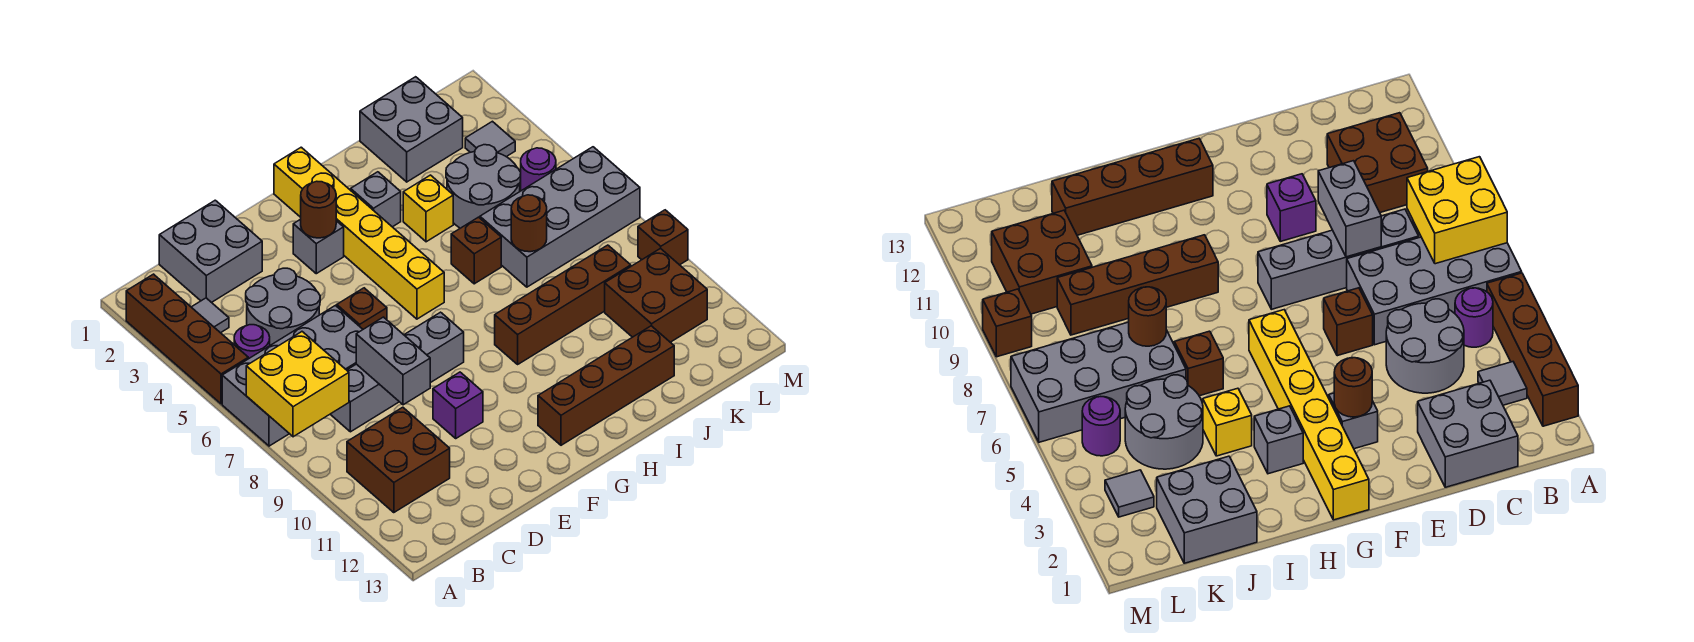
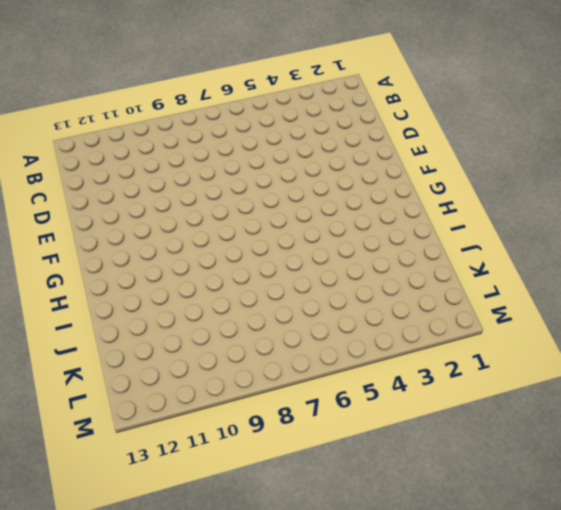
none -> brown 1x4 brick [126,274,248,404]
none -> grey 2x4 brick [222,306,363,446]
none -> grey 1x1 tile [192,298,229,333]

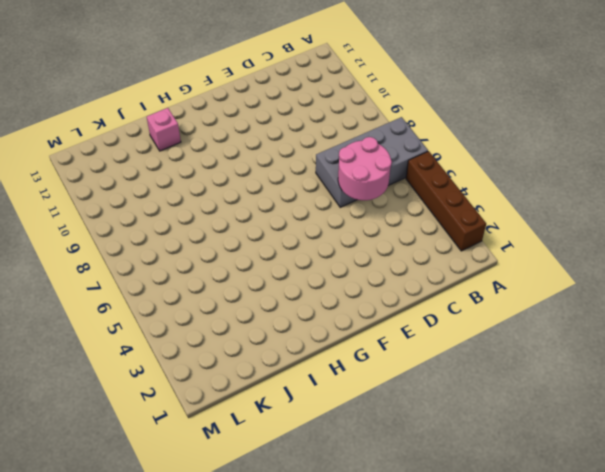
pink 2x2 round brick [338,137,392,200] -> none
pink 1x1 brick [147,108,181,151] -> brown 1x4 brick [538,326,674,445]
none -> grey 1x1 tile [192,298,229,333]
none -> purple 1x1 round brick [234,325,270,359]
none -> brown 2x2 brick [347,407,450,513]

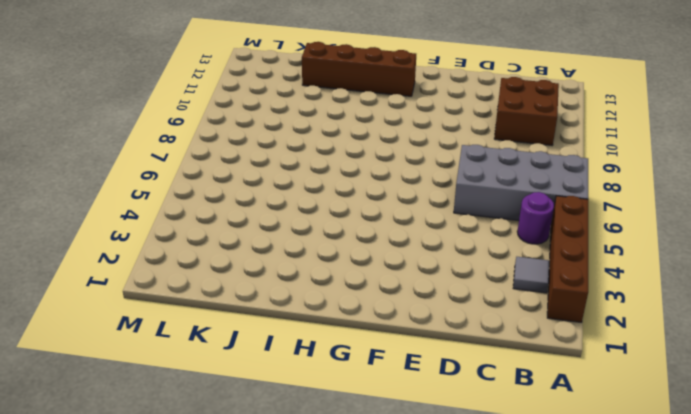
none -> grey 2x2 brick [159,200,262,303]
none -> grey 2x2 round brick [246,268,320,345]
none -> grey 1x4 brick [330,312,464,432]

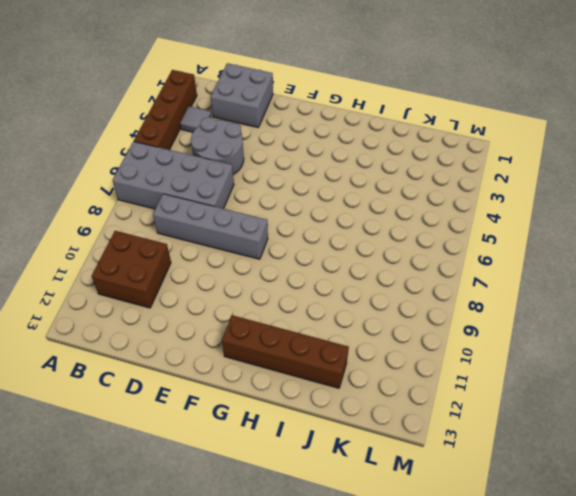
none -> purple 1x1 round brick [234,325,270,359]
none -> brown 1x1 brick [337,288,387,329]
none -> purple 1x1 brick [433,372,483,438]

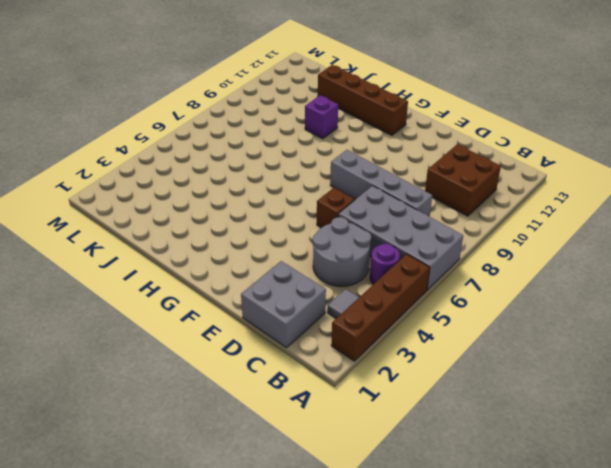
purple 1x1 brick [305,95,338,139] -> purple 1x1 brick moved to [433,372,483,438]
none -> grey 1x1 brick [293,219,344,274]
none -> yellow 1x6 brick [274,147,444,319]
none -> grey 1x1 brick [351,172,401,227]

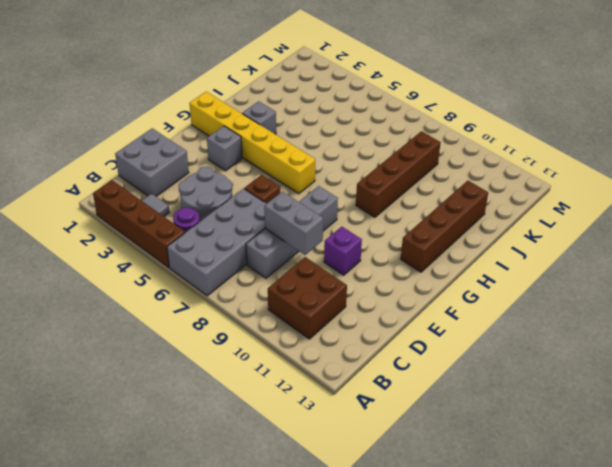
none -> yellow 1x1 brick [403,175,453,242]
none -> brown 1x1 brick [451,217,501,284]
none -> grey 2x2 brick [360,77,463,182]

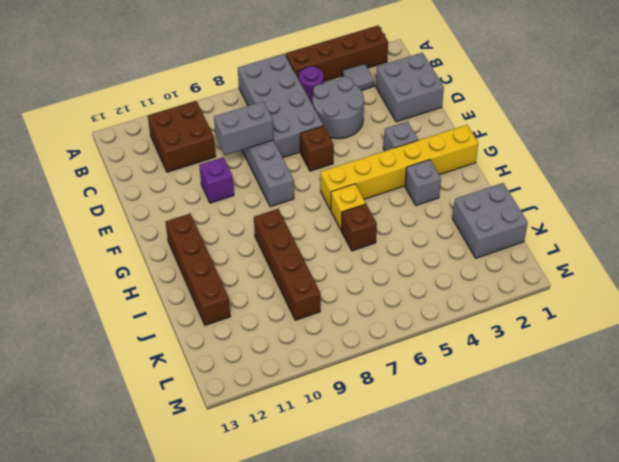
yellow 1x1 brick [331,184,366,230] -> yellow 1x1 brick moved to [403,175,453,242]
none -> grey 2x2 round brick [446,145,521,228]
none -> grey 2x4 brick [480,147,640,287]
none -> brown 2x2 brick [605,248,707,342]

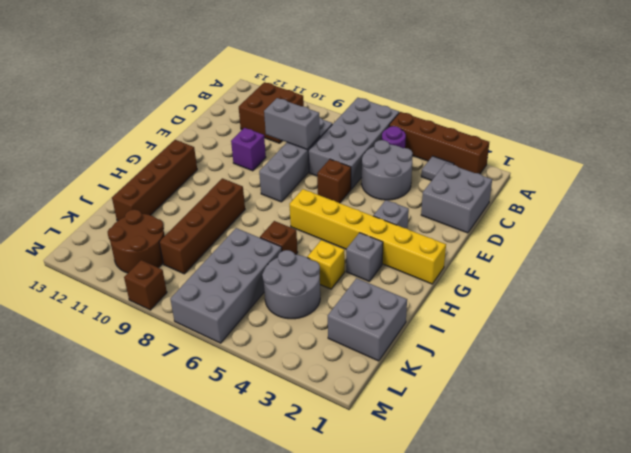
brown 2x2 round brick [108,209,165,273] -> brown 2x2 brick [605,248,707,342]
none -> grey 1x1 tile [465,121,515,157]
none -> purple 1x1 round brick [521,148,556,191]
none -> yellow 2x2 brick [246,332,349,437]

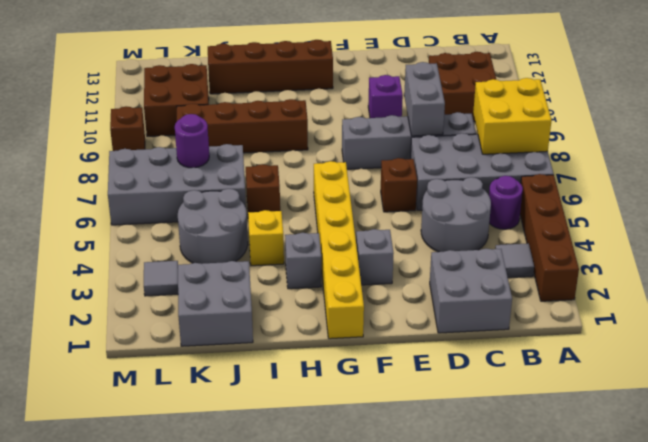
purple 1x1 round brick [175,114,209,168] -> purple 1x1 round brick moved to [521,148,556,191]
none -> brown 1x1 round brick [301,181,336,238]
none -> brown 1x1 round brick [511,195,547,252]

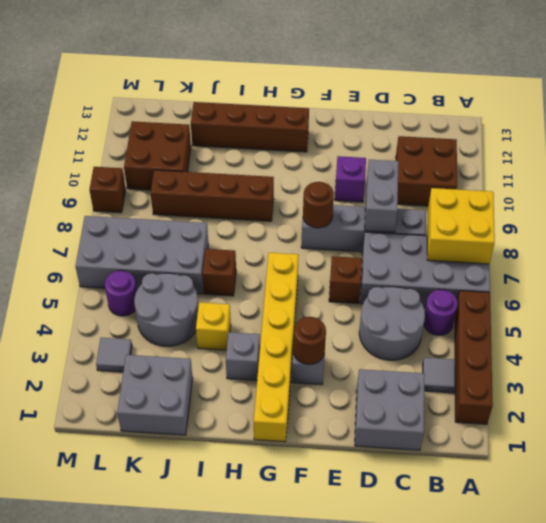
brown 1x1 round brick [303,182,334,228] -> brown 1x1 round brick moved to [511,195,547,252]

